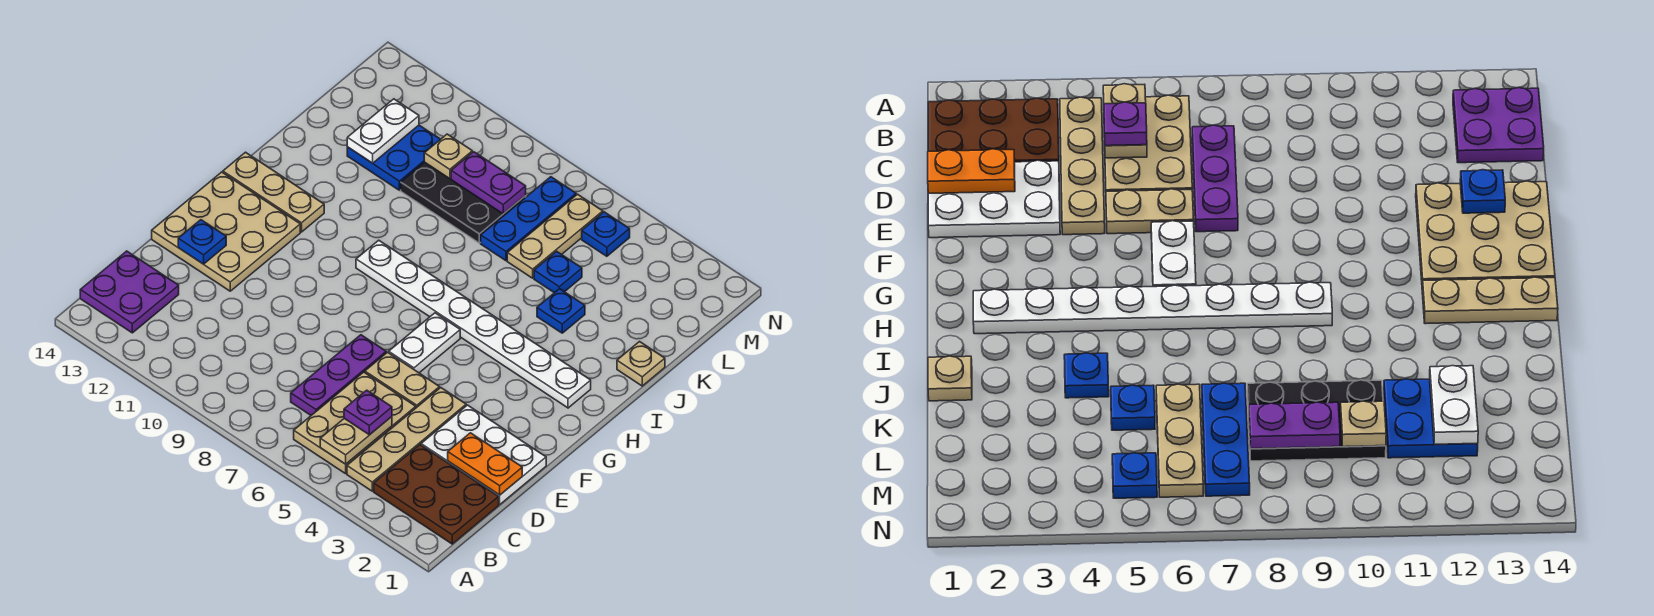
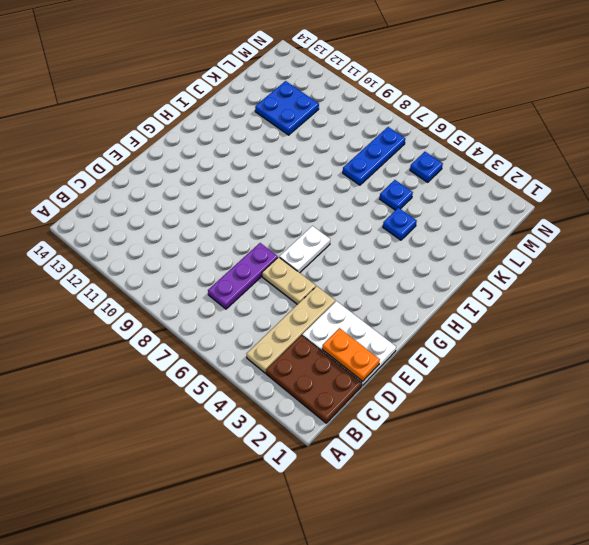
none -> tan 2x3 plate [294,372,416,474]
none -> purple 2x2 plate [80,251,179,333]
none -> tan 3x3 plate [152,172,300,291]

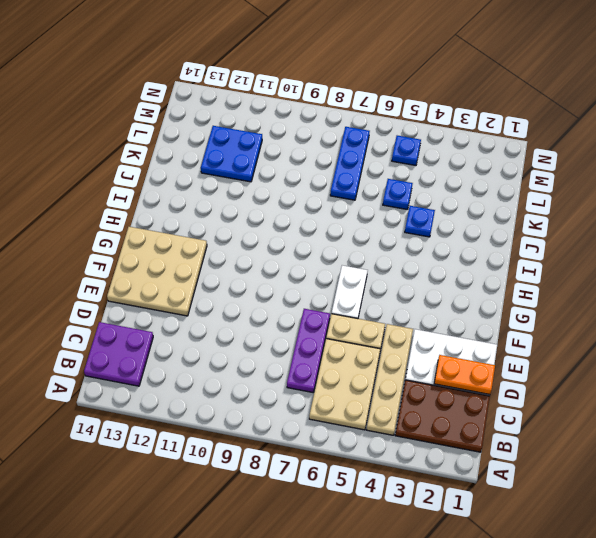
none -> white 1x8 plate [356,240,591,408]
none -> tan 1x3 plate [223,152,324,232]
none -> tan 1x1 plate [617,342,665,386]

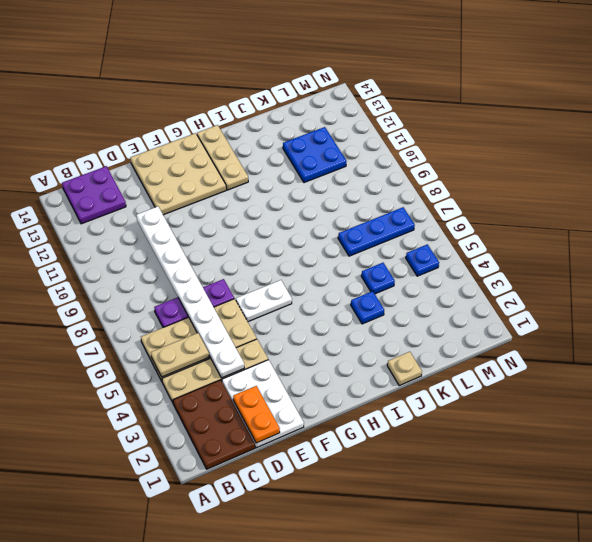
white 1x8 plate [136,207,244,378] -> white 1x8 plate moved to [356,240,591,408]
none -> tan 1x3 plate [507,194,603,278]
none -> black 2x3 plate [401,162,526,243]
none -> blue 1x1 plate [178,220,226,264]

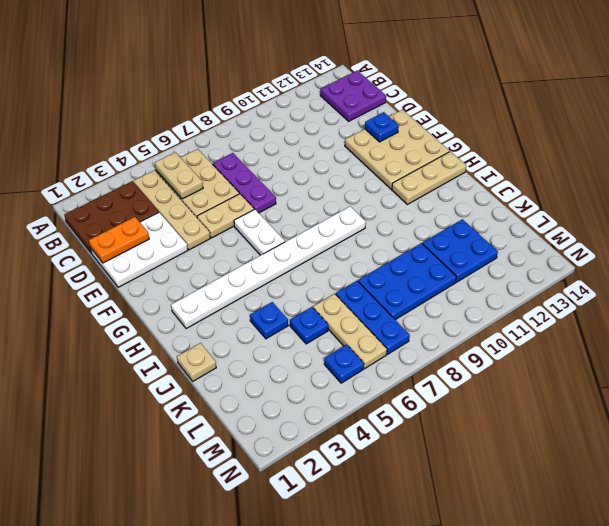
blue 2x3 plate [358,243,456,320] -> black 2x3 plate [401,162,526,243]
none -> white 1x2 plate [347,99,419,163]
none -> purple 1x2 plate [451,152,526,214]
none -> tan 1x1 plate [424,134,472,179]

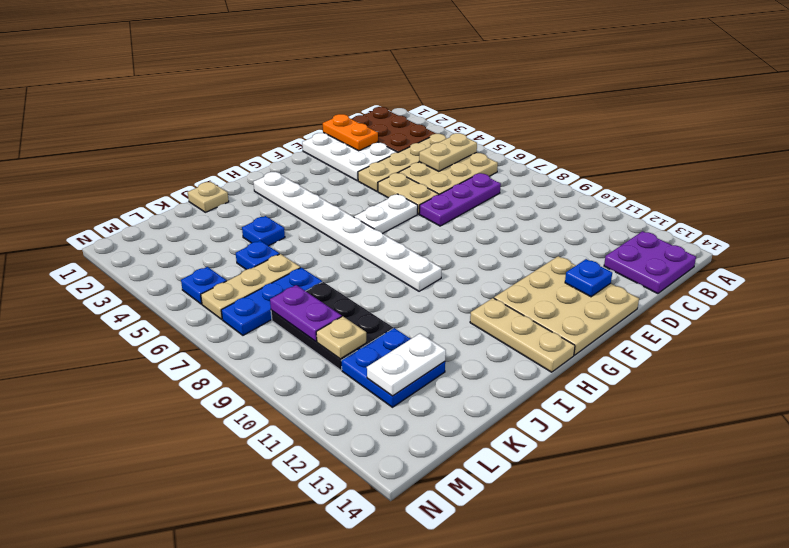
none -> purple 1x1 plate [344,390,392,435]

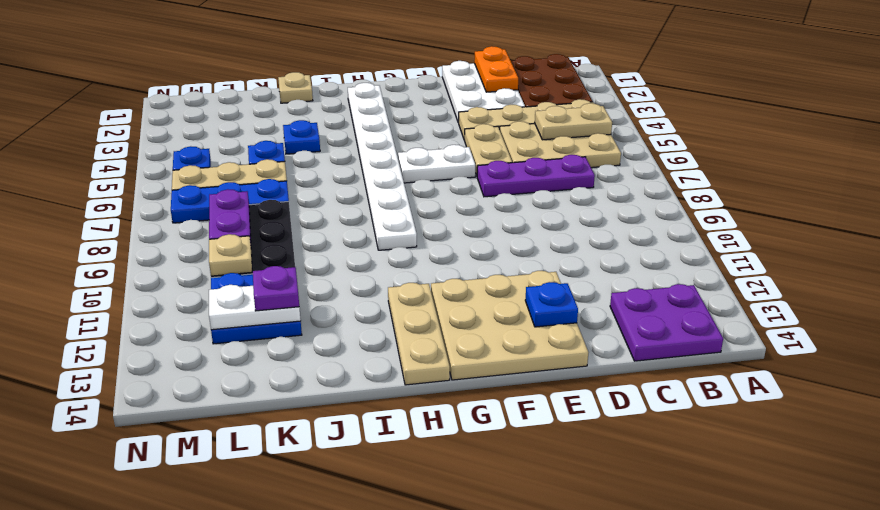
purple 1x1 plate [253,266,299,311] -> purple 1x1 plate moved to [344,390,392,435]

